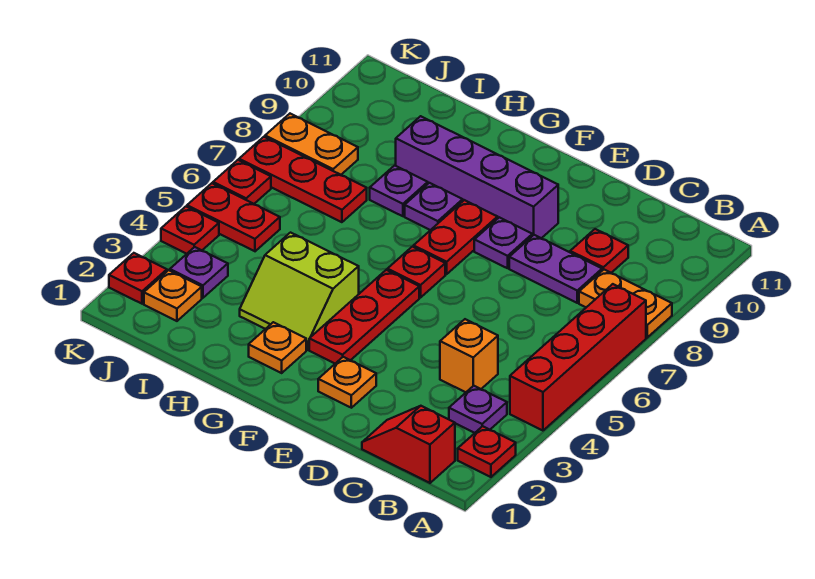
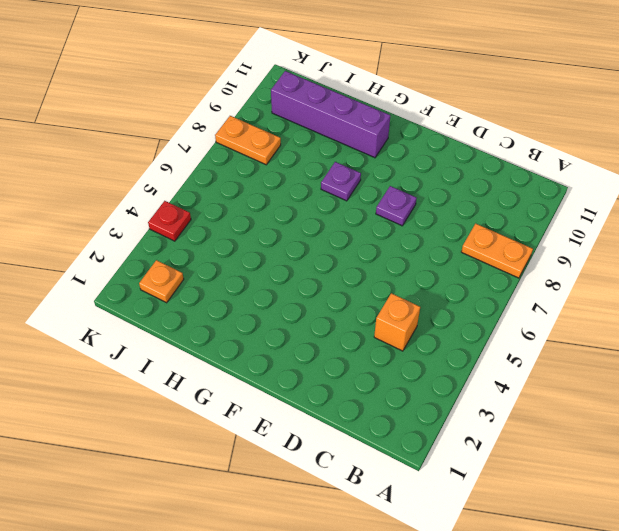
purple 1x4 brick [271,71,390,158] -> purple 1x4 brick moved to [396,116,558,238]
none -> red 1x1 plate [458,426,516,477]
none -> red 1x4 brick [510,284,646,431]
none -> red 1x2 slope [362,406,455,483]

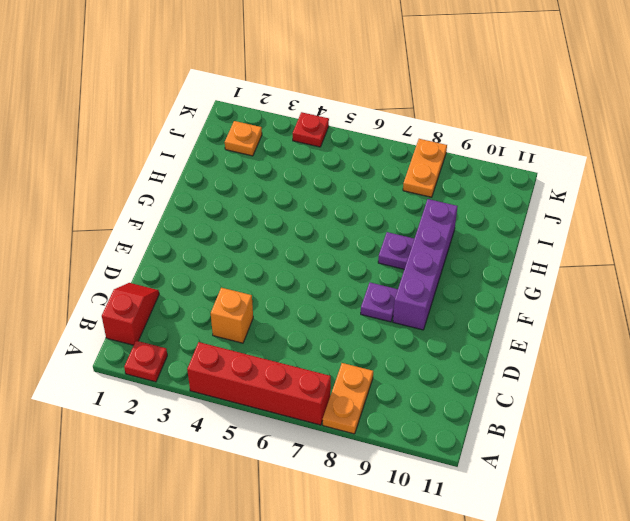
none -> purple 1x1 plate [449,386,507,433]
none -> purple 1x2 plate [509,235,602,303]
none -> red 1x1 plate [570,229,628,273]

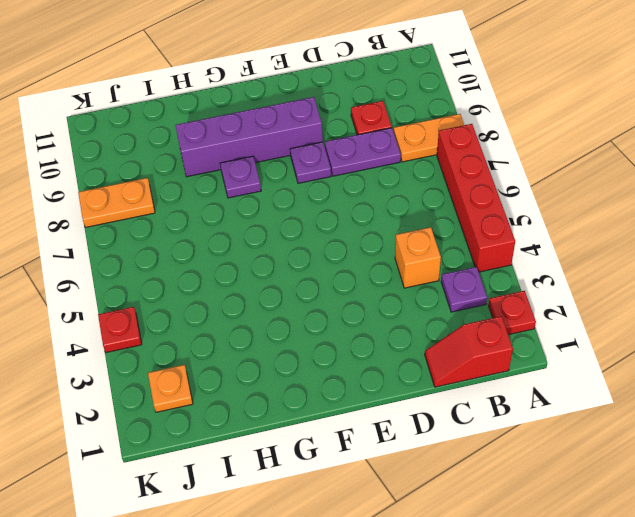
none -> orange 1x1 plate [318,357,376,408]
none -> red 1x3 plate [309,270,419,364]
none -> red 1x1 plate [387,247,445,297]

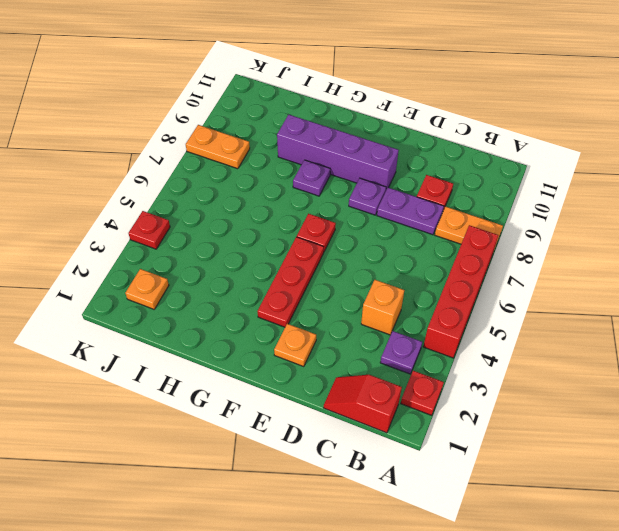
none -> red 1x2 plate [414,200,498,274]
none -> orange 1x1 plate [249,322,306,373]
none -> lime 2x2 slope [240,233,359,350]

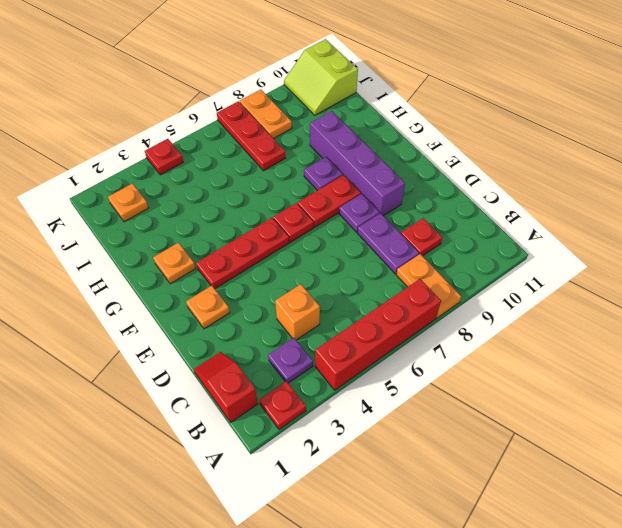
lime 2x2 slope [284,39,358,115] -> lime 2x2 slope moved to [240,233,359,350]
none -> purple 1x1 plate [370,165,428,216]
none -> purple 1x1 plate [170,247,228,298]
none -> red 1x2 plate [187,183,280,251]

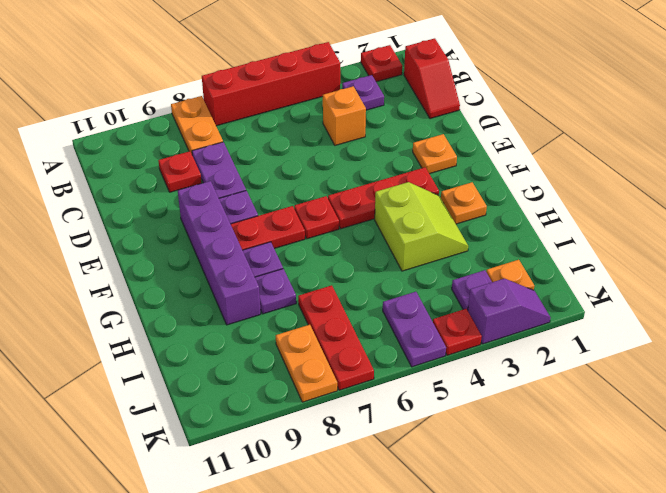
purple 1x2 plate [383,292,446,367] -> red 1x2 plate [187,183,280,251]
purple 1x2 slope [468,279,551,344] -> red 1x1 plate [109,253,167,304]
none -> red 1x1 plate [213,160,271,204]

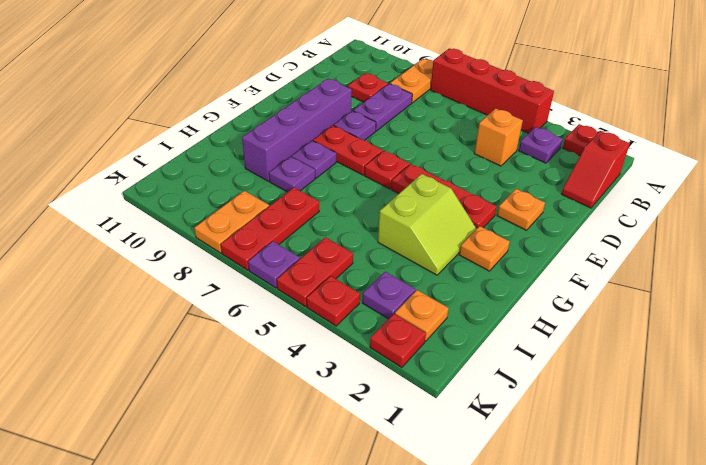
purple 1x1 plate [248,241,300,288] -> red 1x1 plate [213,160,271,204]

